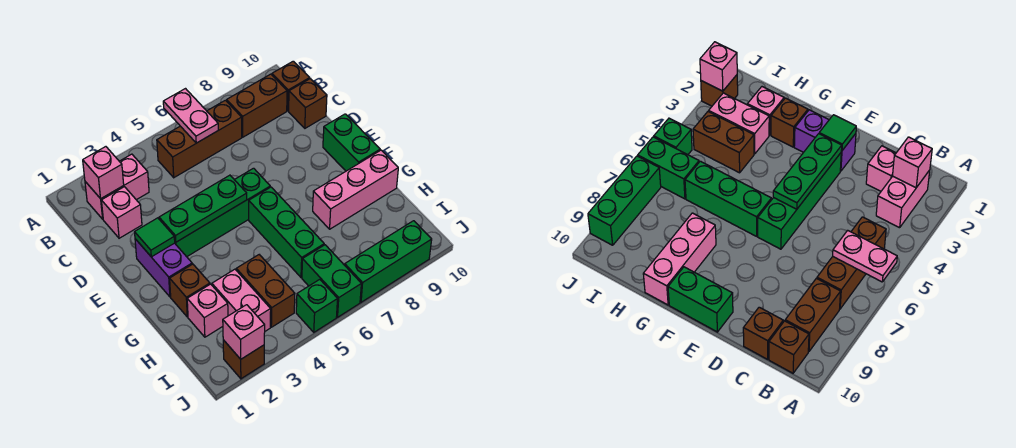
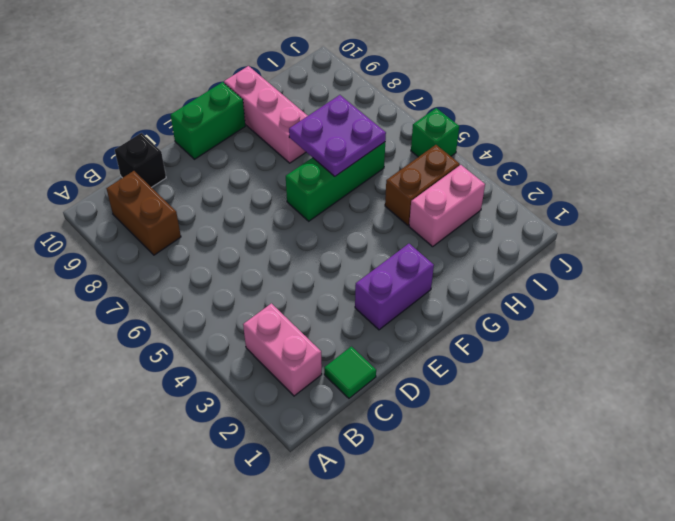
green 1x1 tile [324,346,376,398] -> green 1x1 tile moved to [135,218,175,257]
black 1x1 brick [115,133,166,188] -> brown 1x1 brick [289,79,327,128]
purple 2x2 plate [289,95,386,176] -> none
none -> brown 1x3 brick [157,100,242,178]
none -> brown 1x1 brick [272,61,310,111]
none -> pink 1x1 brick [101,187,142,238]

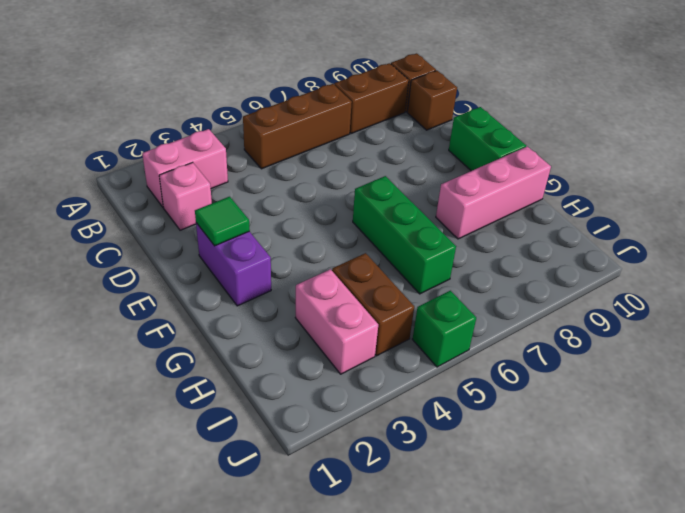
none -> green 1x4 brick [175,168,270,257]
none -> brown 1x1 brick [170,264,210,317]
none -> pink 1x1 brick [187,284,228,337]

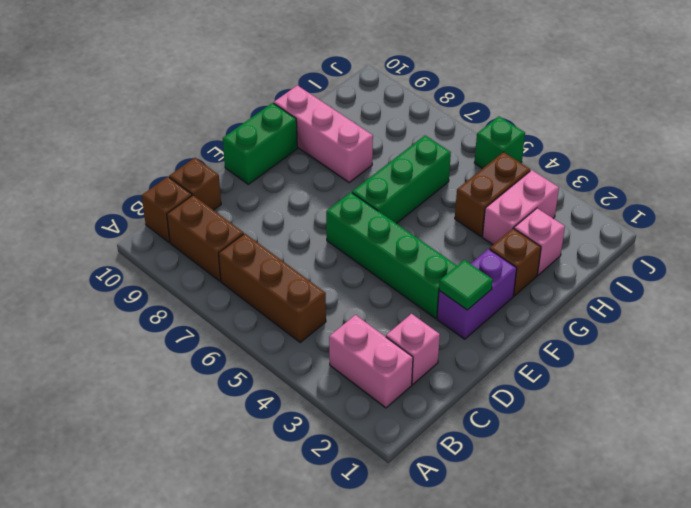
none -> green 1x2 brick [302,245,361,317]
none -> brown 1x1 brick [223,340,264,379]
none -> green 1x3 brick [345,221,432,302]

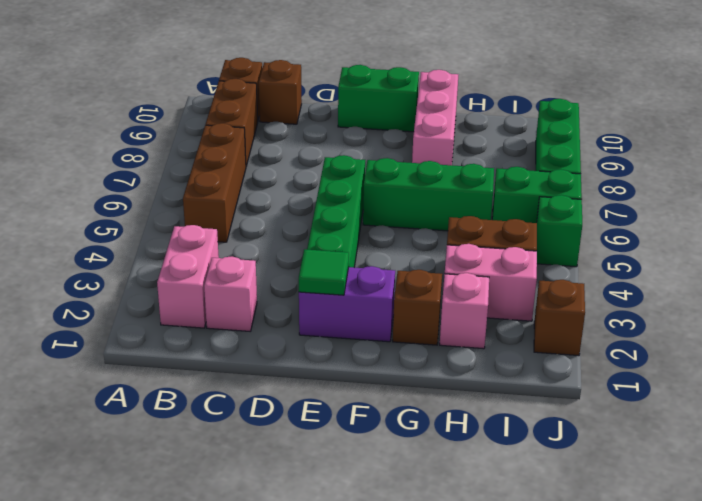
none -> pink 1x2 plate [163,89,218,143]
none -> pink 1x1 brick [83,147,124,199]
none -> green 1x3 plate [159,175,247,242]

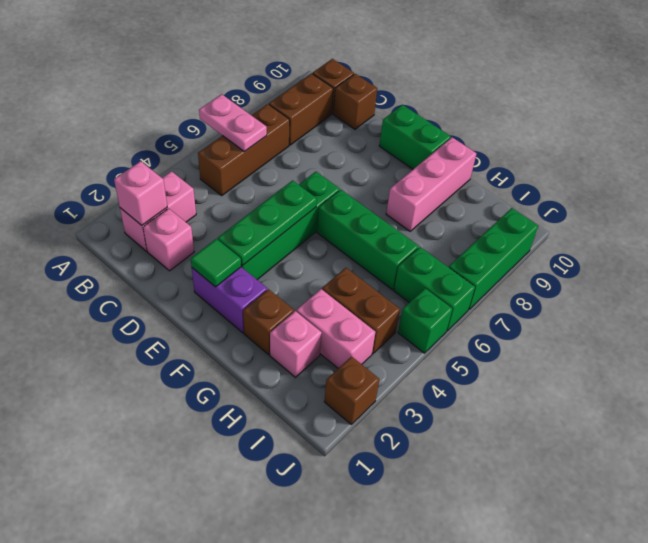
none -> pink 1x1 brick [223,305,265,359]

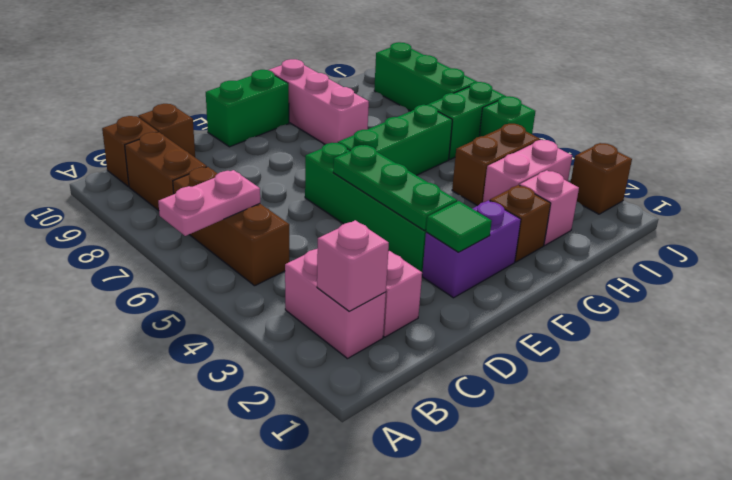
none -> pink 1x1 brick [223,305,265,359]

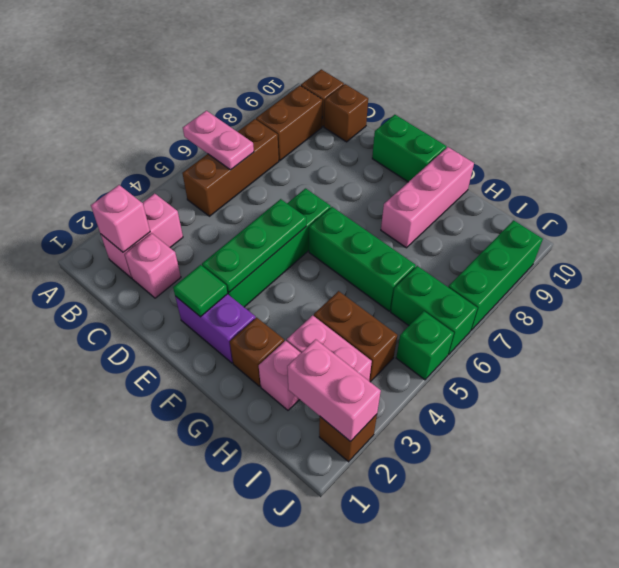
pink 1x2 brick [287,339,381,442] -> pink 1x1 brick [223,305,265,359]

